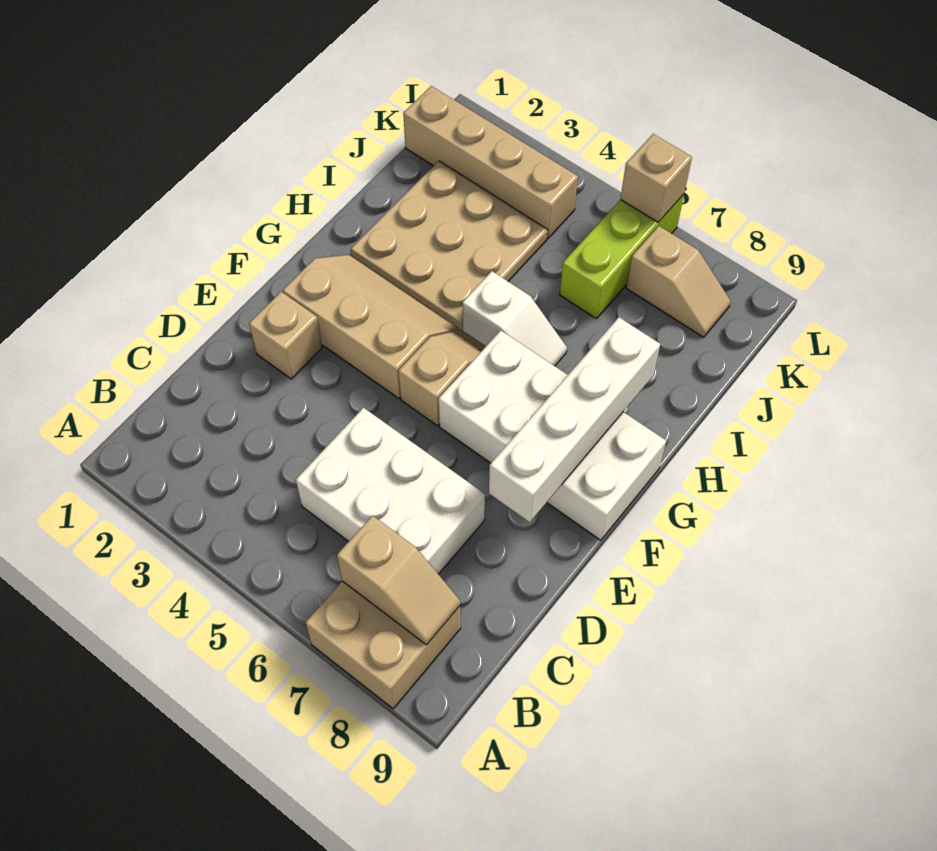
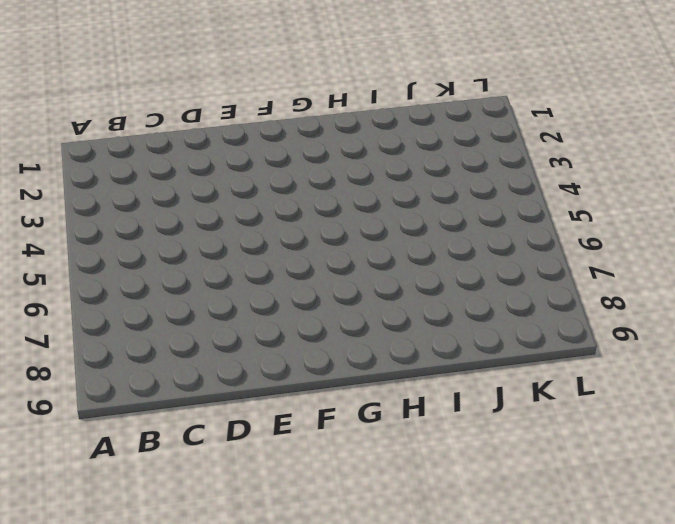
none -> tan 2x2 brick [305,581,461,709]
none -> white 2x3 brick [296,408,485,574]
none -> tan 1x1 brick [249,292,322,379]

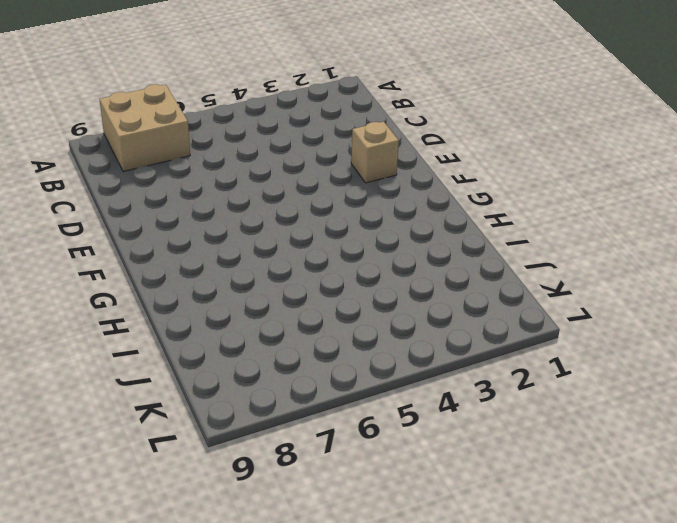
none -> white 2x3 brick [296,408,485,574]
none -> tan 2x3 slope [283,255,459,398]
none -> tan 1x2 slope [398,330,486,426]

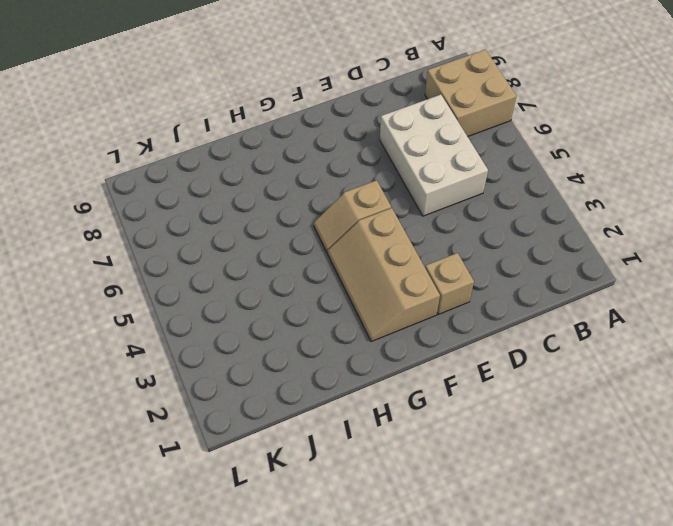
none -> white 2x4 brick [439,331,666,540]
none -> tan 3x3 plate [351,161,548,330]
none -> white 1x2 slope [462,271,567,366]

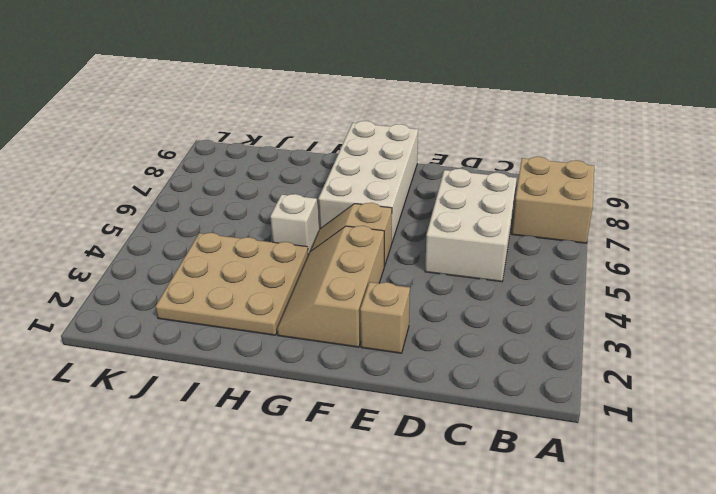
none -> lime 1x3 brick [560,194,684,318]
none -> tan 1x4 brick [403,86,578,238]
none -> tan 1x2 slope [626,226,731,337]

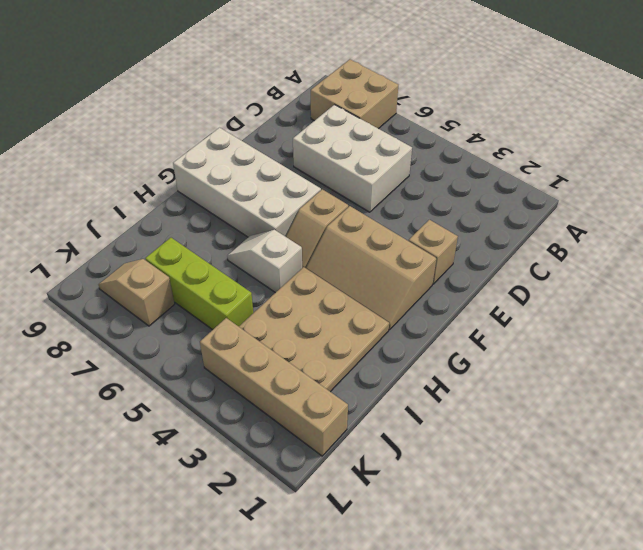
lime 1x3 brick [145,238,253,330] -> lime 1x3 brick turned to [560,194,684,318]
none -> tan 1x2 slope [337,516,460,645]
none -> white 1x4 brick [489,317,660,522]
none -> tan 1x1 brick [620,134,692,222]

